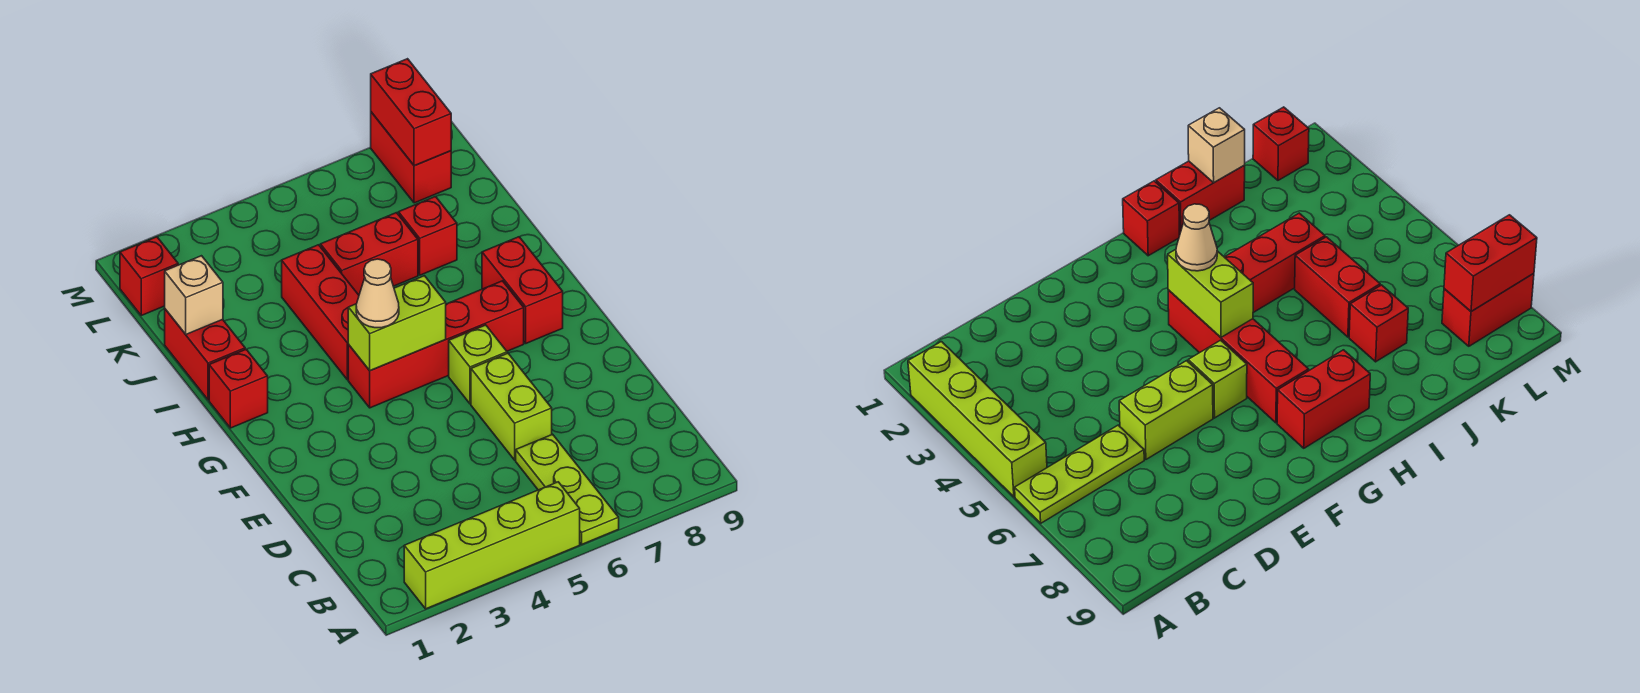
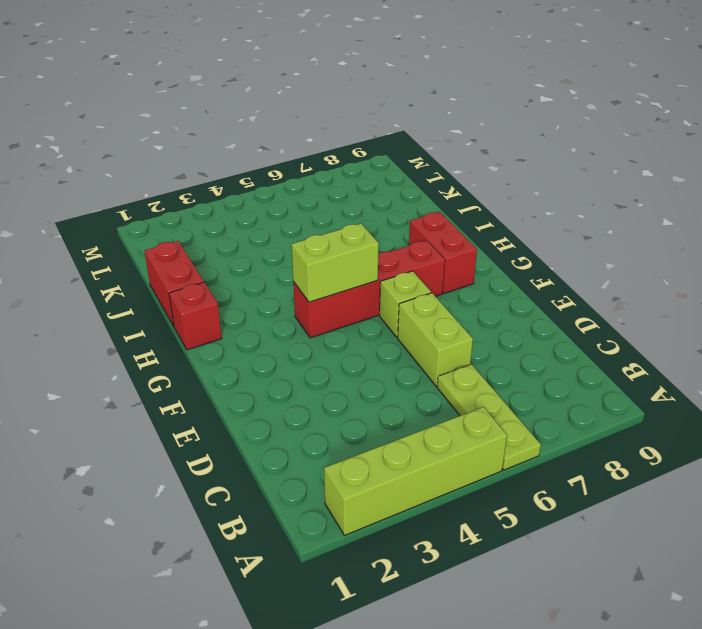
none -> red 1x3 brick [282,245,359,380]
none -> red 1x2 brick [321,213,418,295]
none -> red 1x1 brick [399,197,457,275]

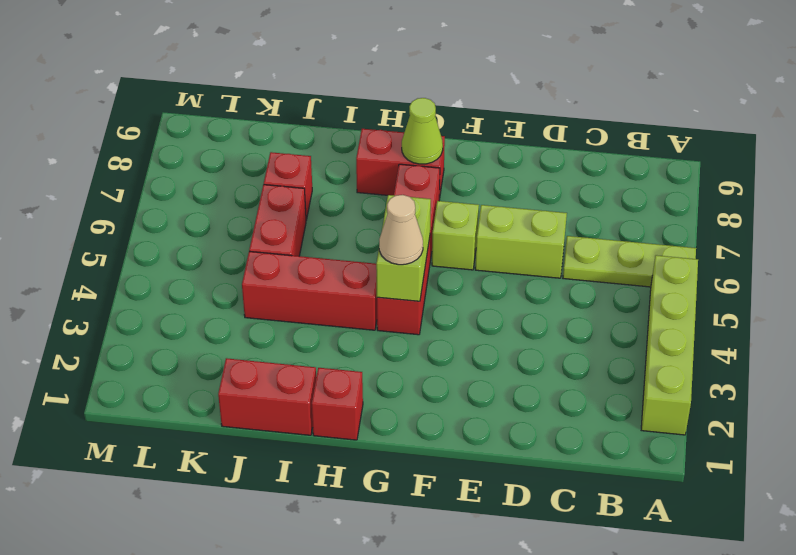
lime 1x1 cone [402,98,443,164] -> none
none -> red 1x1 brick [120,237,178,315]
none -> red 1x2 brick [371,112,451,203]
none -> tan 1x1 brick [165,256,223,334]

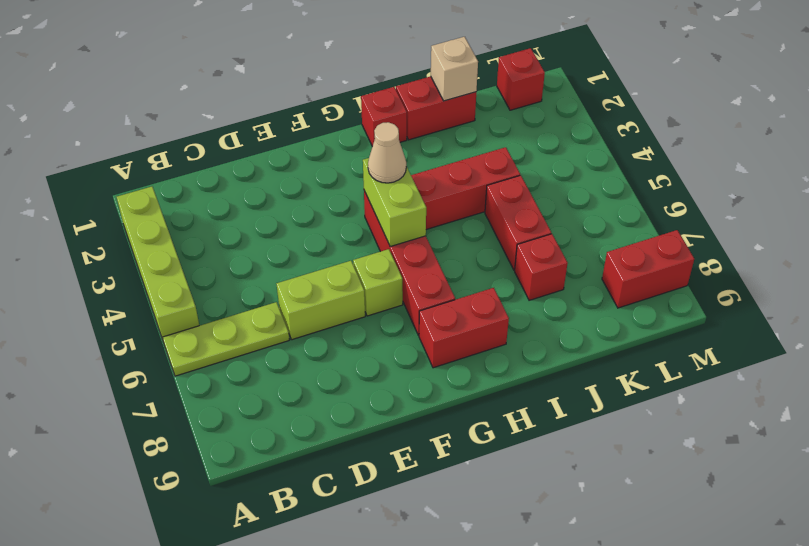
none -> red 1x2 brick [371,59,451,166]

